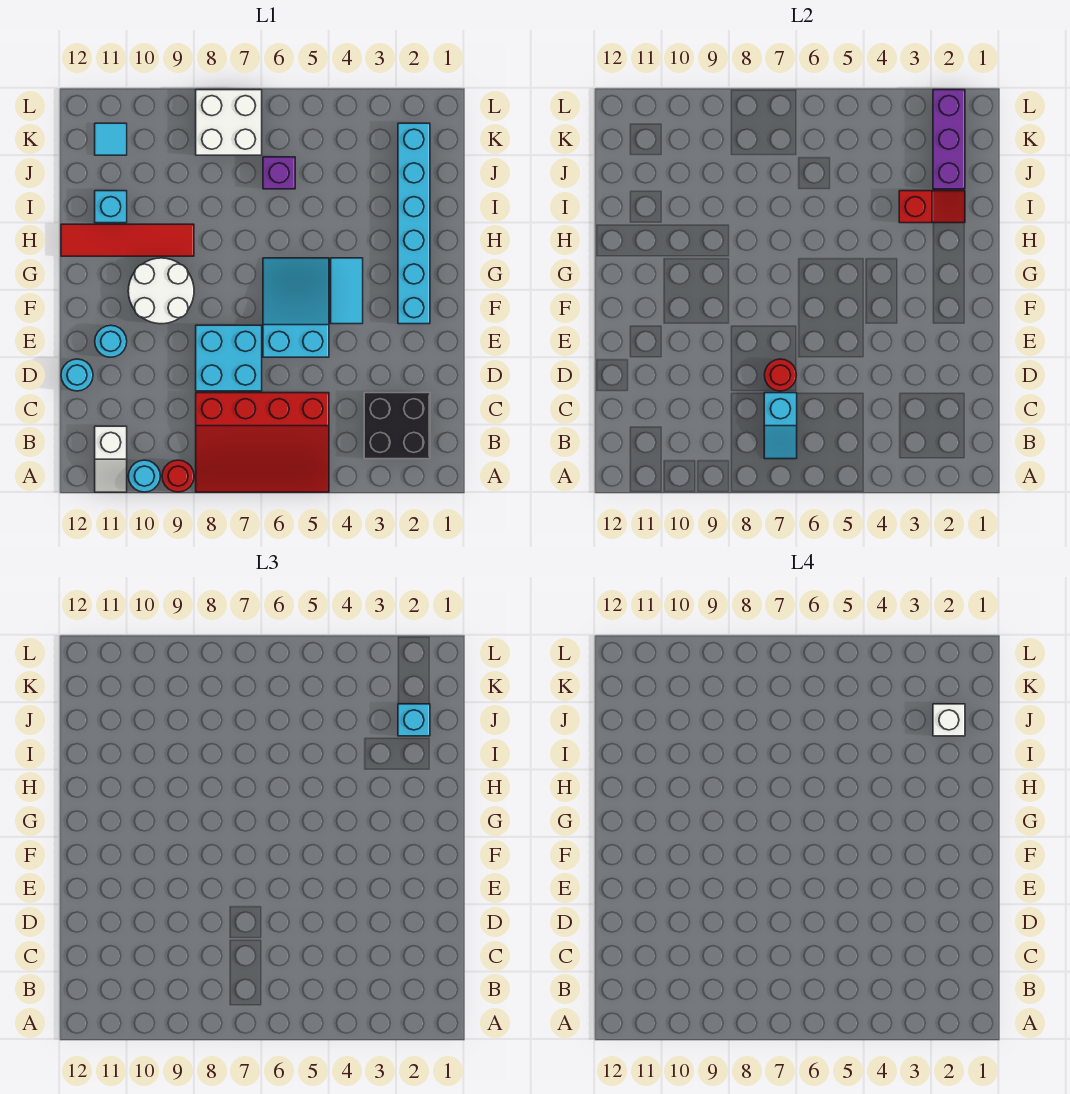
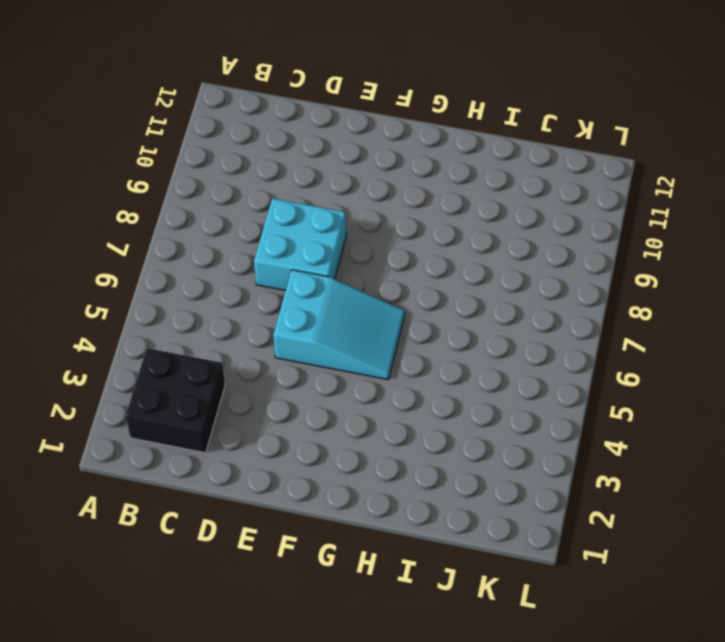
none -> red 3x4 slope [196,393,329,492]
none -> red 1x1 round brick [162,460,194,492]
none -> cyan 1x1 round brick [128,460,160,492]

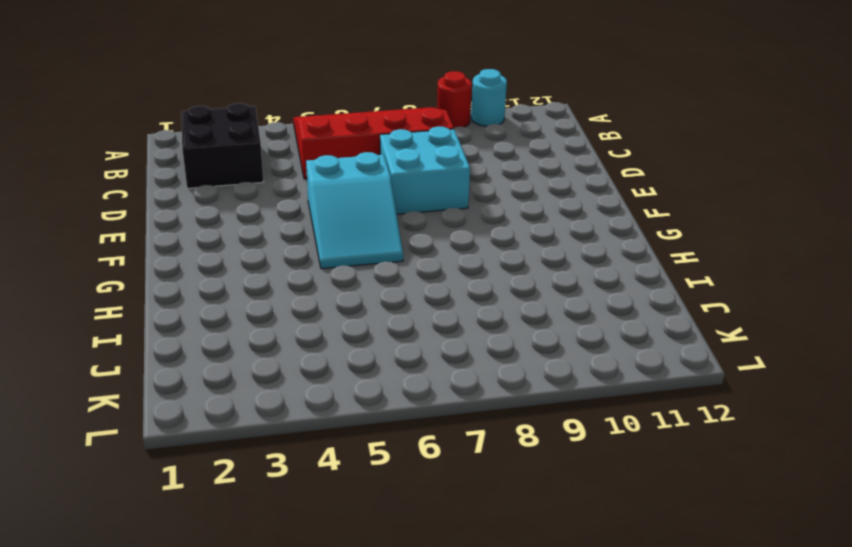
none -> white 1x2 slope [95,426,127,492]
none -> cyan 1x1 round brick [61,359,93,391]
none -> cyan 1x1 round brick [95,325,127,357]

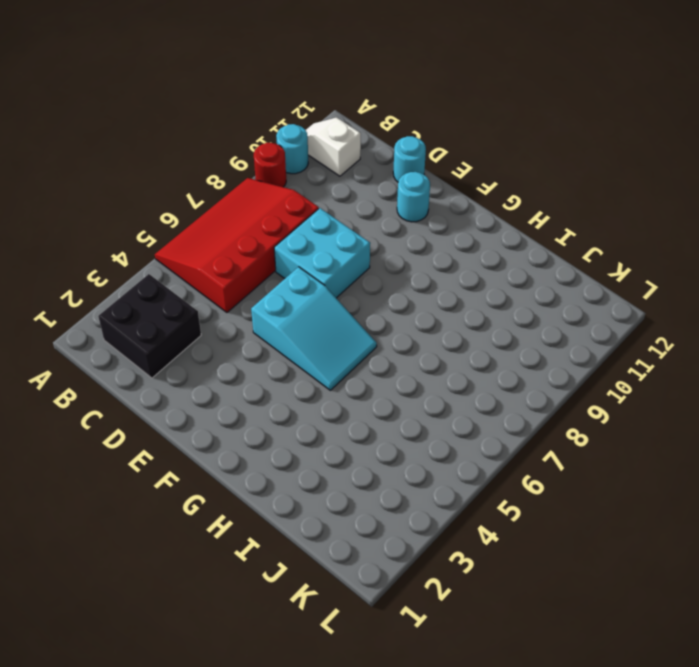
none -> cyan 1x6 brick [398,123,430,324]
none -> cyan 1x2 tile [331,258,363,324]
none -> white 2x2 round brick [128,258,194,324]

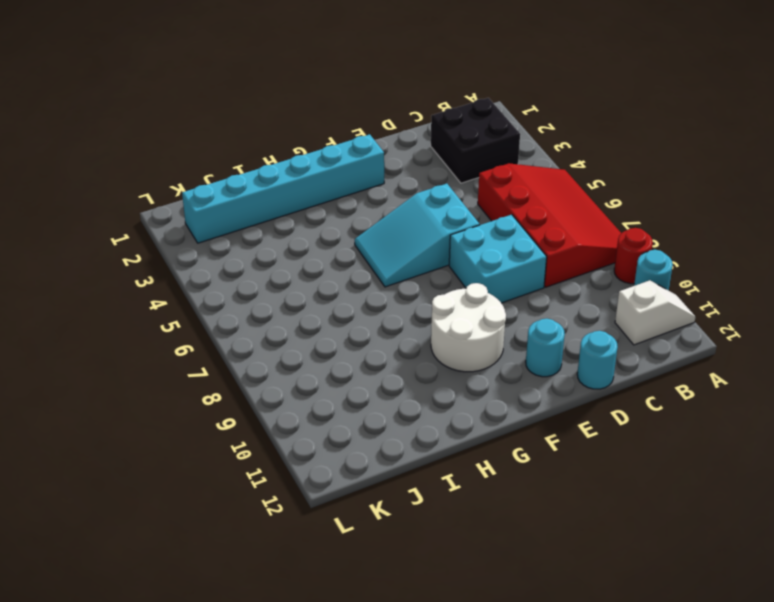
none -> cyan 1x2 tile [331,258,363,324]
none -> red 1x4 tile [61,224,194,256]
none -> cyan 1x1 brick [95,191,127,223]

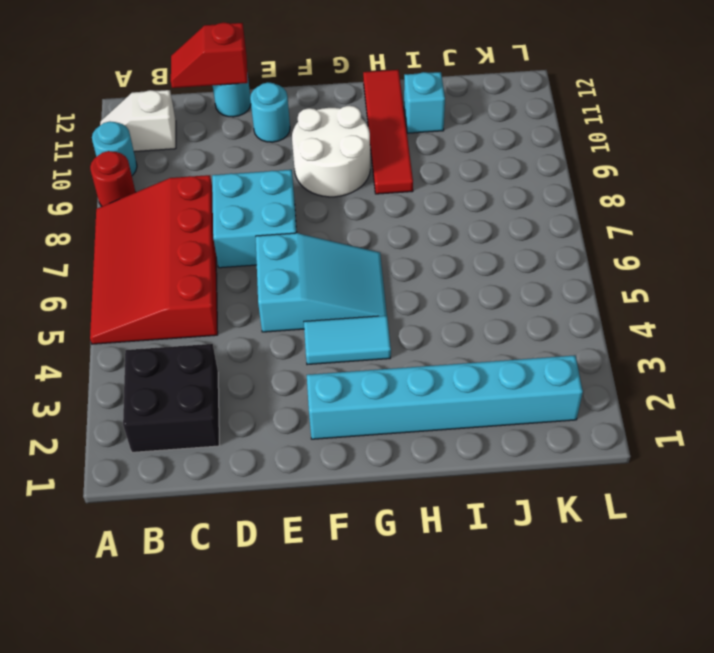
red 1x2 slope [171,22,248,88] -> red 1x2 slope turned to [899,191,965,223]
none -> purple 1x1 brick [263,157,295,189]
none -> white 2x2 brick [196,90,262,155]
none -> cyan 1x1 tile [95,123,127,155]

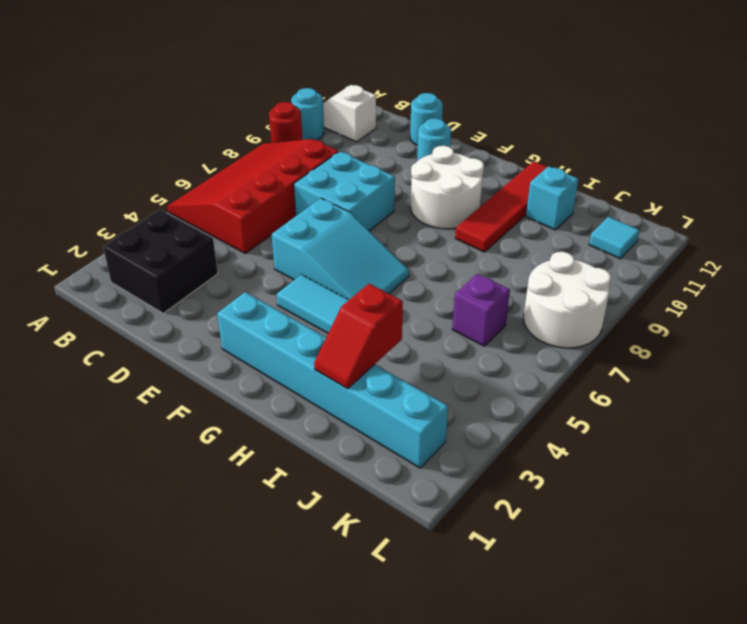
white 2x2 round brick [524,252,611,348] -> white 2x2 brick [196,90,262,155]
none -> cyan 1x2 slope [764,393,797,459]
none -> red 1x1 round brick [765,359,796,391]
none -> purple 1x3 brick [933,90,965,189]

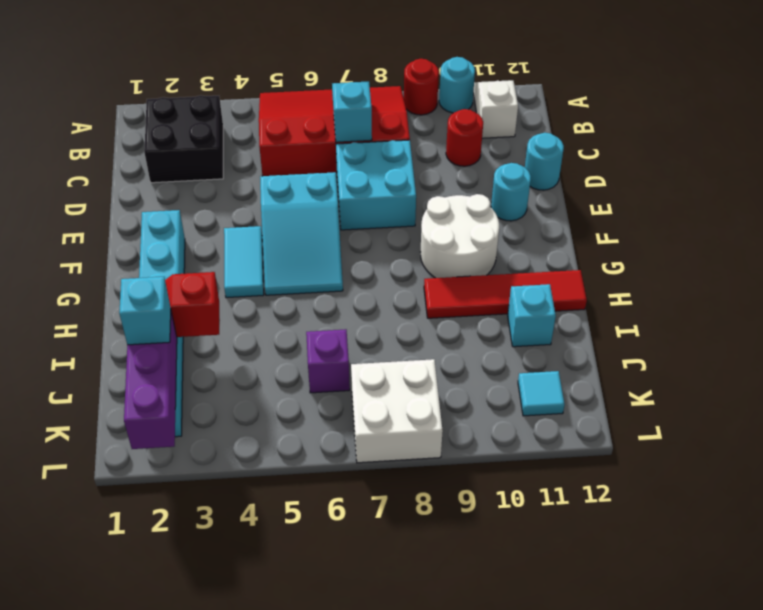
red 1x1 round brick [446,109,483,166] -> red 1x1 round brick moved to [765,359,796,391]
none -> white 1x1 brick [933,704,965,736]

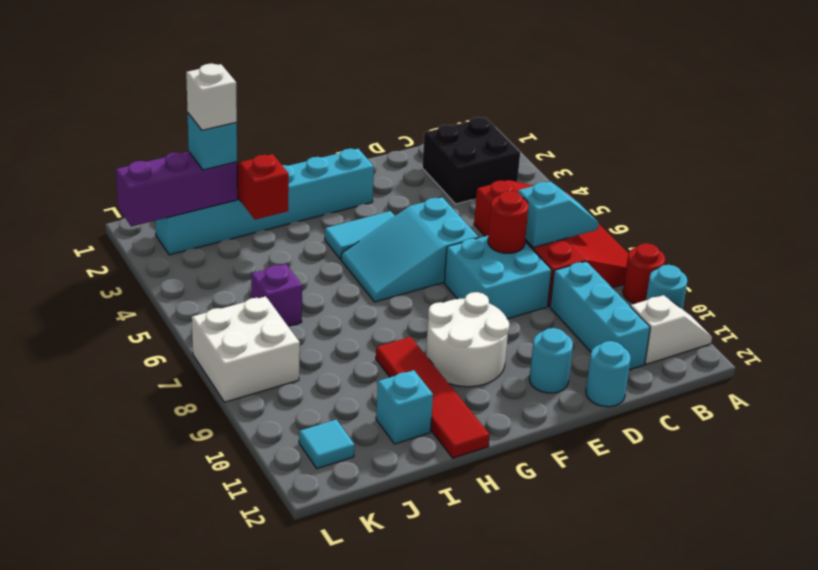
cyan 1x3 brick [550,261,650,370] -> none

